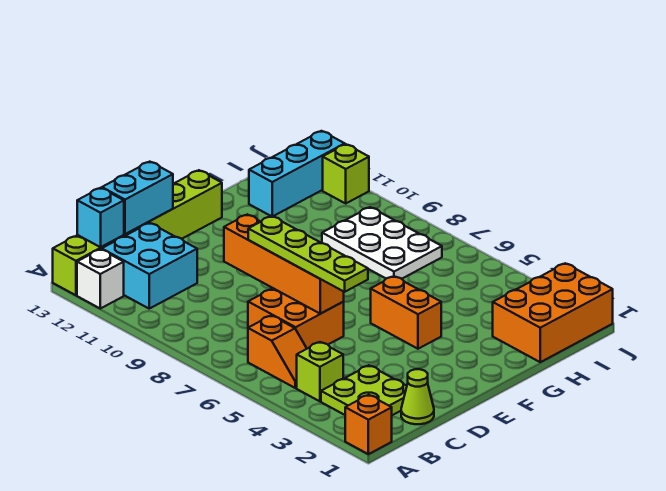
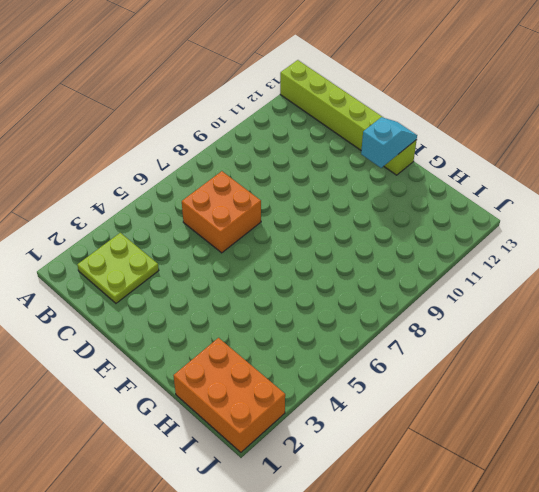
cyan 1x2 slope [361,117,417,168] -> none
none -> orange 1x1 brick [345,395,392,454]
none -> white 1x1 brick [77,249,124,309]
none -> lime 1x1 brick [297,342,343,401]

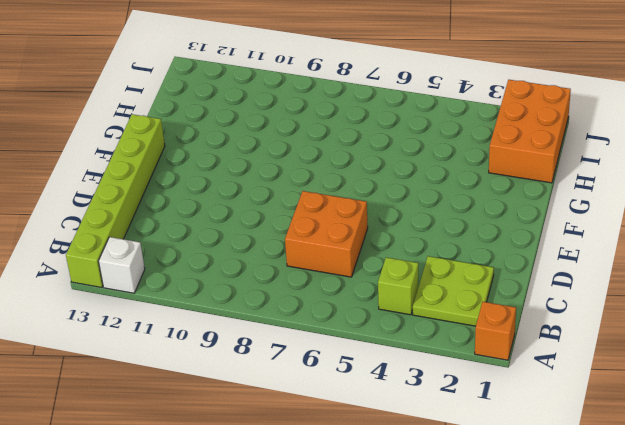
none -> orange 1x2 slope [248,315,307,388]
none -> cyan 2x2 brick [102,223,197,309]
none -> lime 1x1 cone [401,369,434,424]

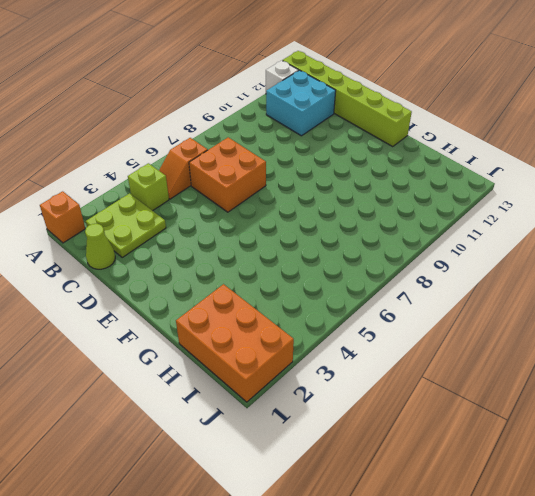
none -> orange 1x2 brick [371,276,441,349]
none -> white 2x3 plate [322,207,442,279]
none -> cyan 1x3 brick [249,131,345,216]

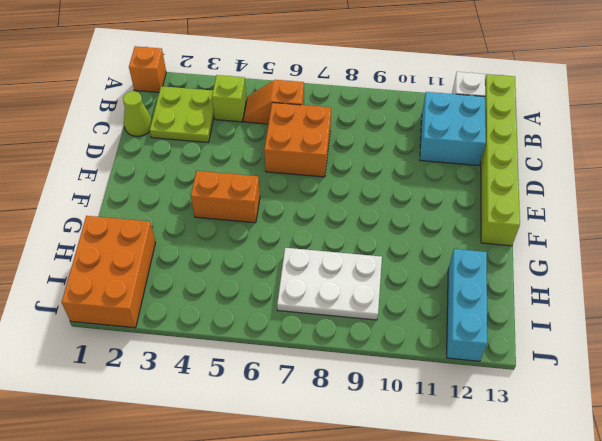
none -> lime 1x1 brick [323,144,369,203]
none -> cyan 1x1 brick [77,188,124,247]
none -> cyan 1x2 brick [102,162,173,234]

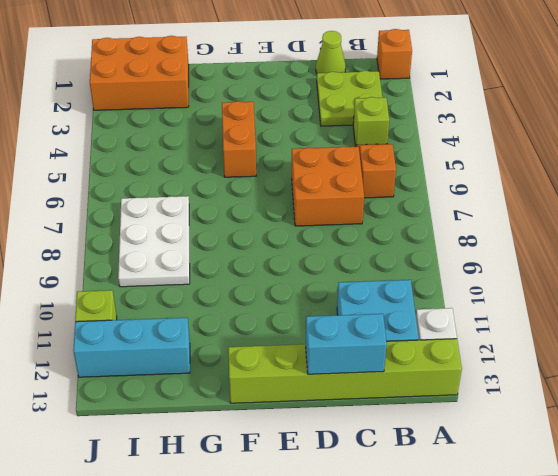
none -> cyan 1x1 brick [77,188,124,247]
none -> orange 1x4 brick [224,214,344,314]
none -> lime 1x4 plate [248,216,368,292]

